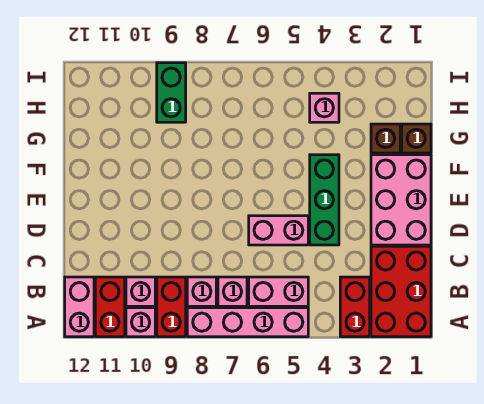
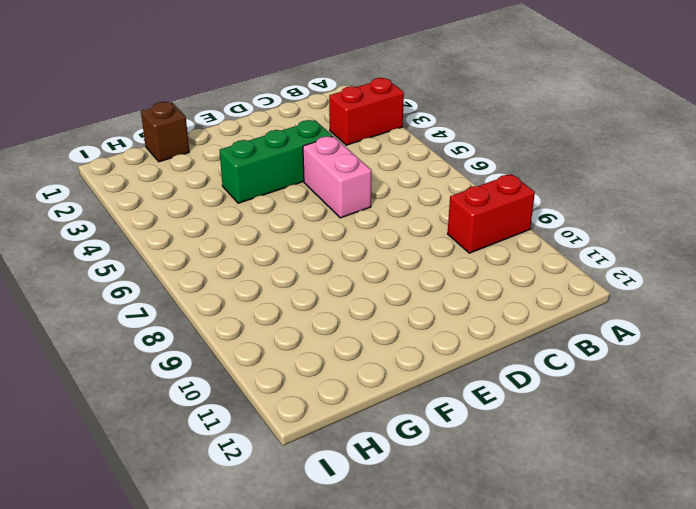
none -> red 2x3 brick [371,246,431,337]
none -> pink 1x4 brick [187,308,308,337]
none -> pink 1x1 brick [126,308,155,337]

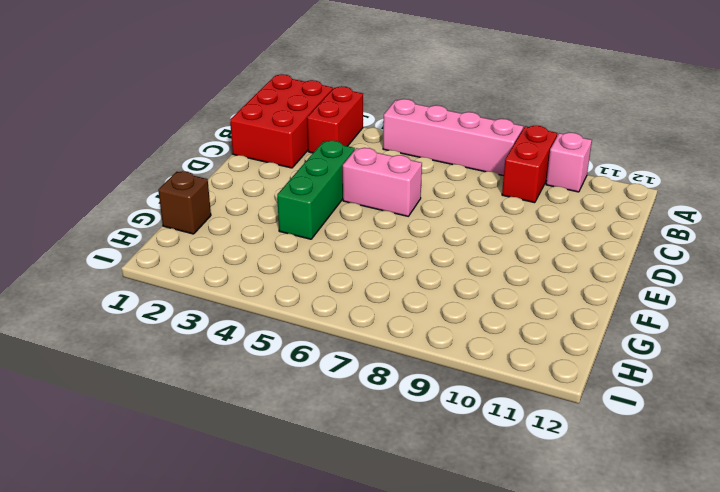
none -> red 1x2 brick [95,277,125,337]
none -> pink 1x2 brick [65,277,94,337]
none -> pink 1x2 brick [249,277,308,306]

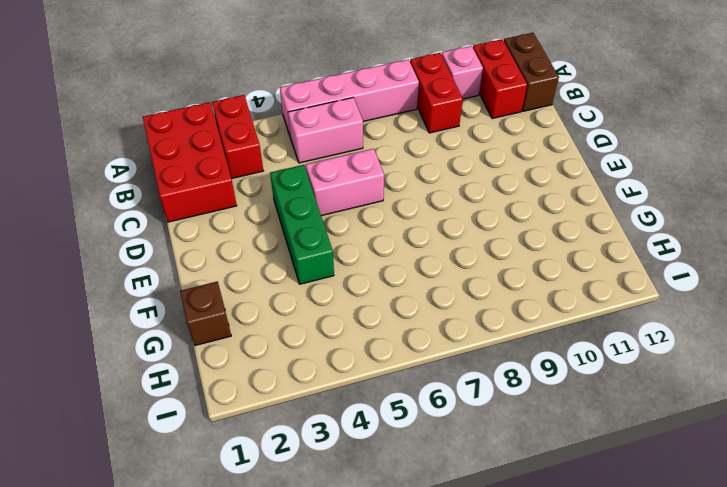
brown 1x2 brick [504,33,559,111] -> pink 1x2 brick [65,277,94,337]
none -> pink 1x1 brick [218,277,247,306]
none -> pink 1x1 brick [187,277,216,306]
none -> pink 1x1 brick [126,277,155,306]

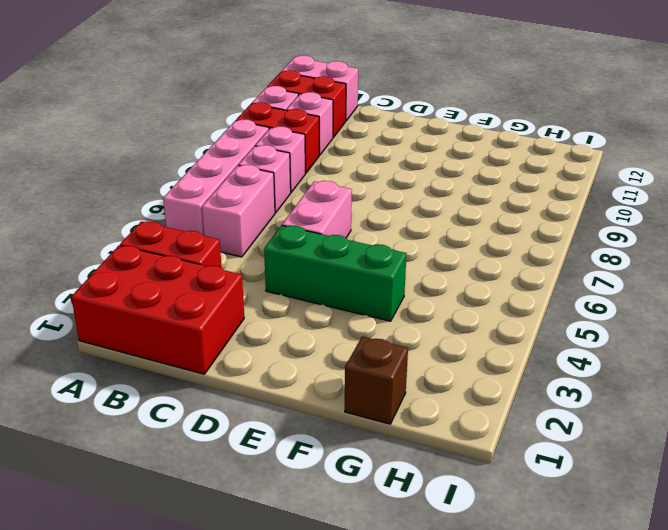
none -> pink 2x3 brick [371,155,431,245]
none -> brown 1x1 brick [371,124,400,153]
none -> pink 1x1 brick [310,93,339,122]

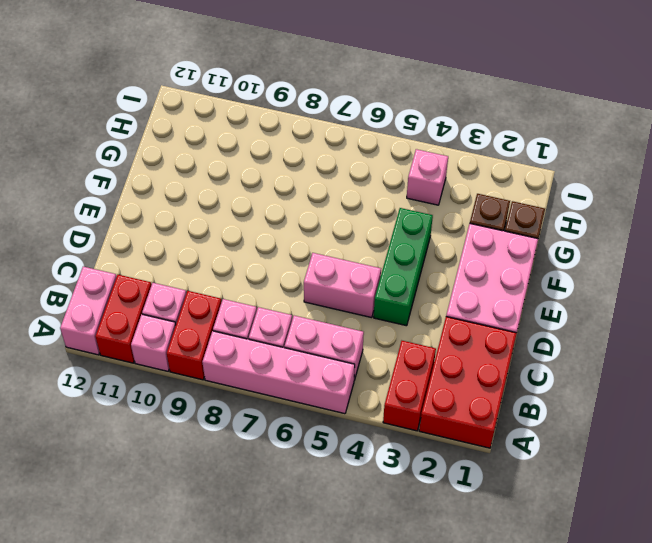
none -> green 1x2 brick [157,63,186,122]

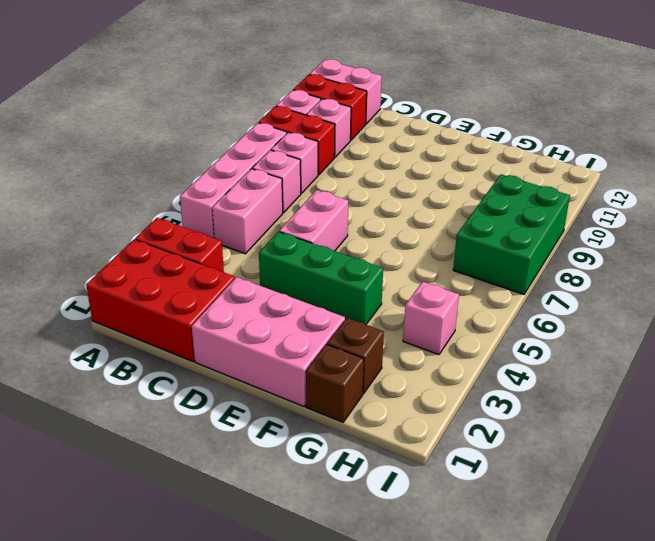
green 2x3 brick [453,174,570,294] -> green 1x2 brick [157,63,186,122]

